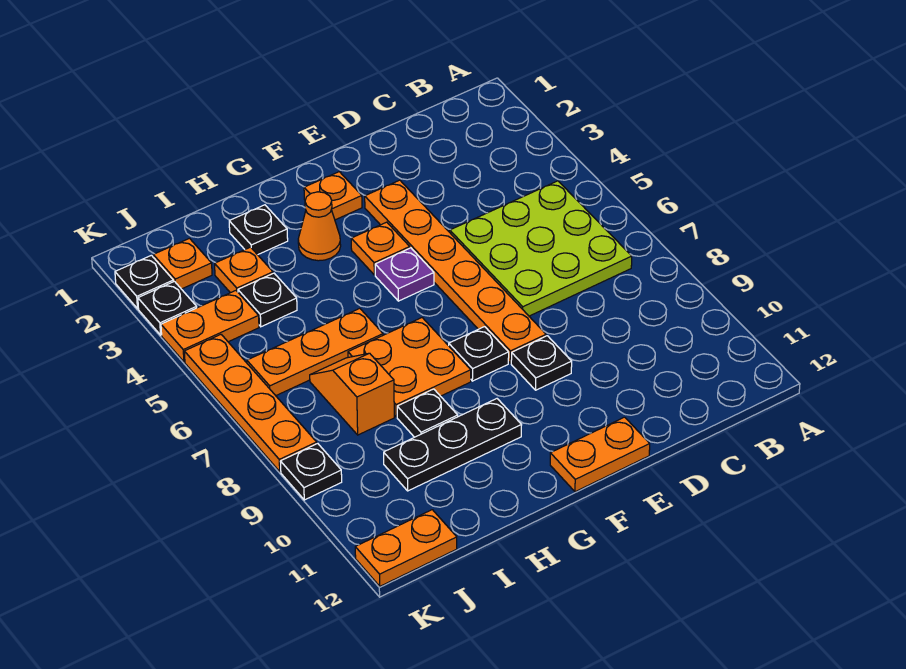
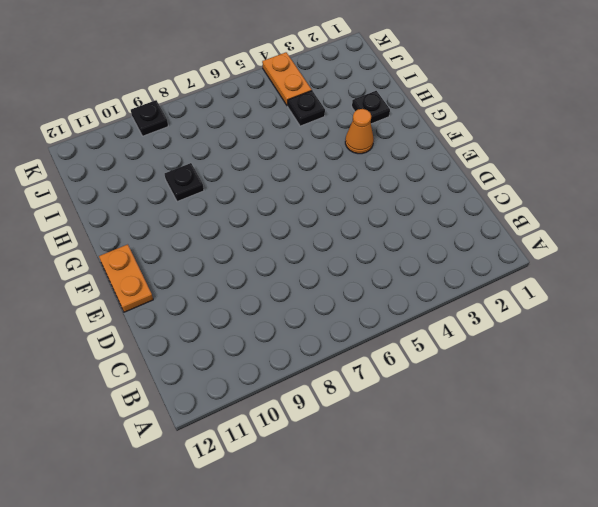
none -> lime 3x3 plate [450,181,632,316]
none -> orange 1x6 plate [365,180,546,363]
none -> black 1x1 plate [511,336,572,390]

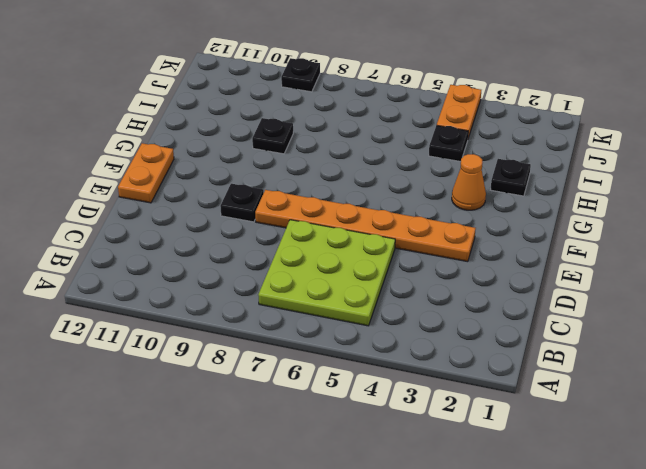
none -> orange 1x1 plate [304,172,362,220]
none -> orange 1x1 plate [351,222,410,275]
none -> purple 1x1 plate [375,248,434,301]

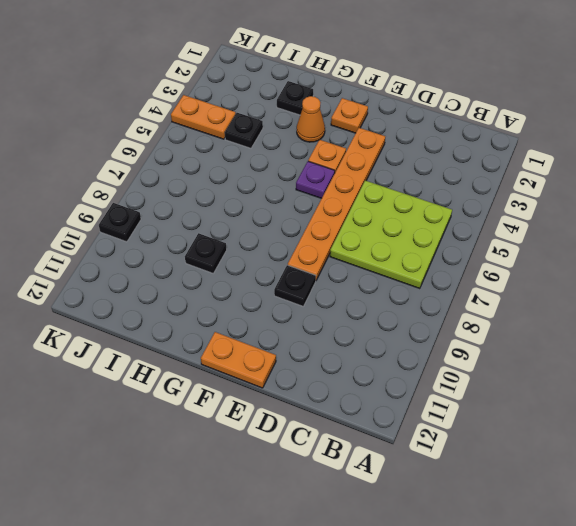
none -> black 1x1 plate [449,327,509,381]
none -> orange 2x2 plate [348,318,471,417]
none -> black 1x3 plate [384,399,521,491]

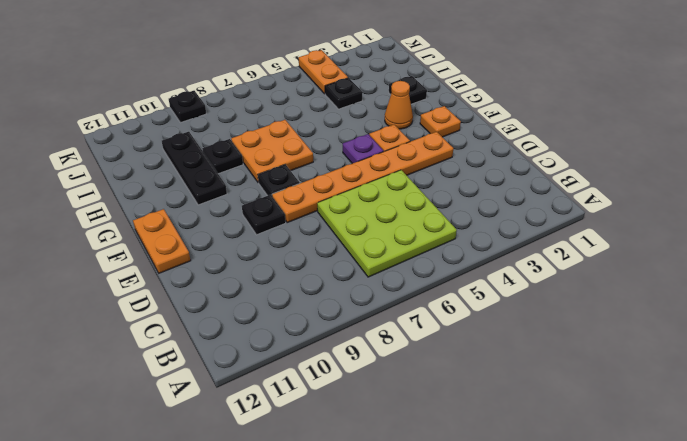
none -> orange 1x3 plate [247,308,383,396]
none -> orange 1x1 plate [215,247,273,293]
none -> orange 1x2 slope [310,353,394,435]

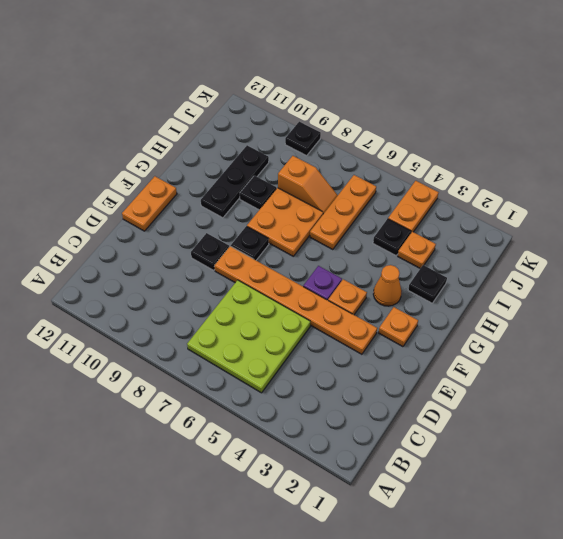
none -> orange 1x1 plate [153,238,212,289]
none -> orange 1x2 plate [355,510,457,586]
none -> black 1x1 plate [115,255,173,309]

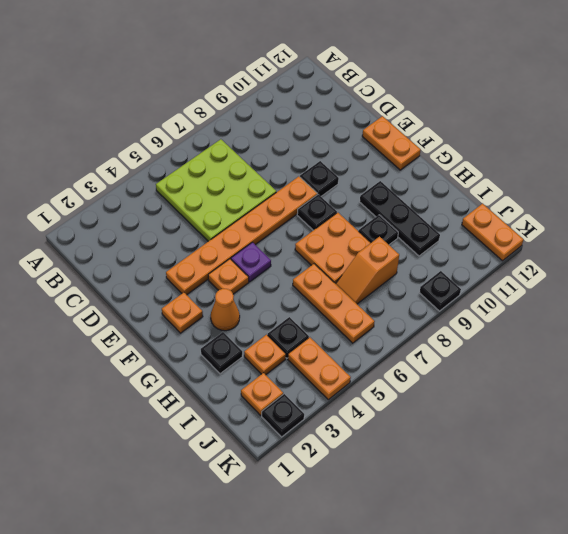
none -> black 1x1 plate [138,281,197,335]
none -> orange 1x4 plate [184,335,317,472]

